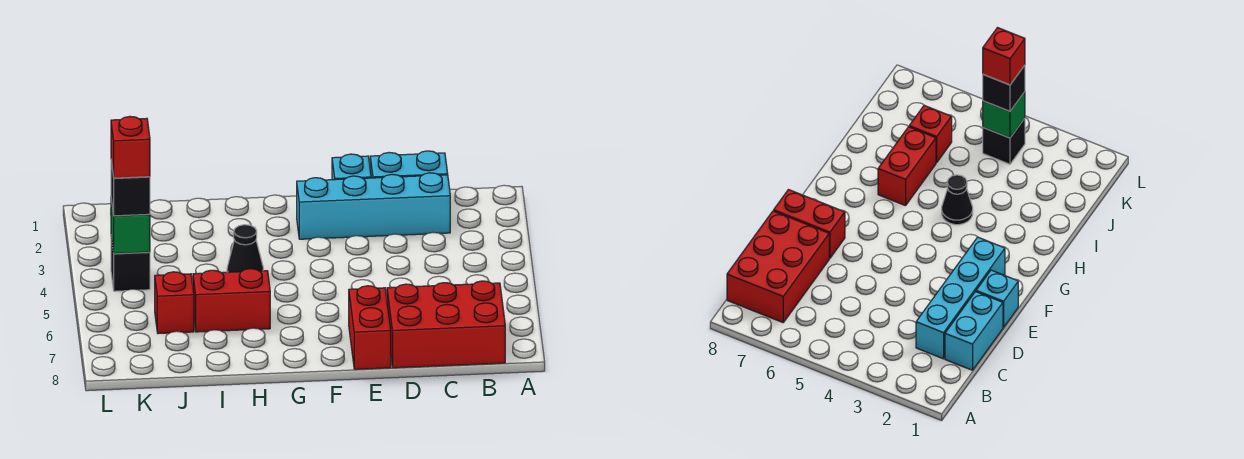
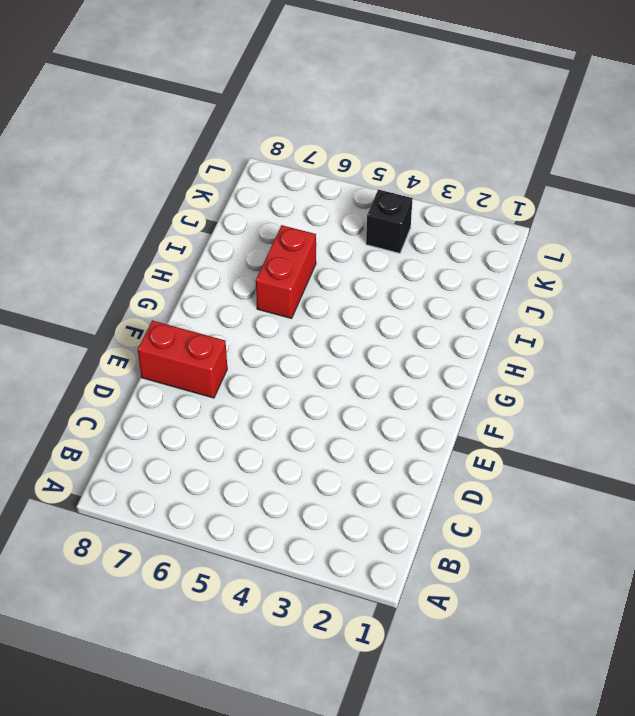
none -> red 2x3 brick [387,281,505,368]
none -> cyan 1x2 brick [370,151,448,178]
none -> cyan 1x4 brick [297,173,450,239]

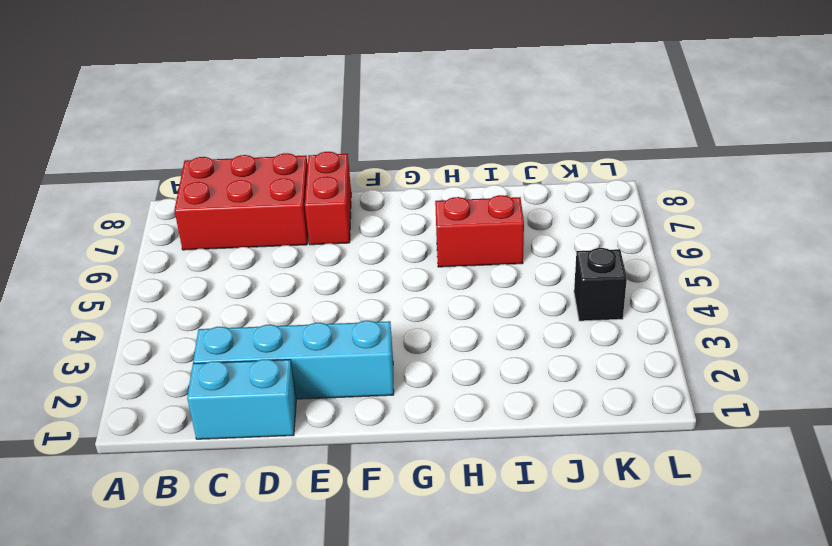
none -> cyan 1x1 brick [332,154,371,180]
none -> black 1x1 cone [227,225,263,272]
none -> red 1x1 brick [155,272,194,334]

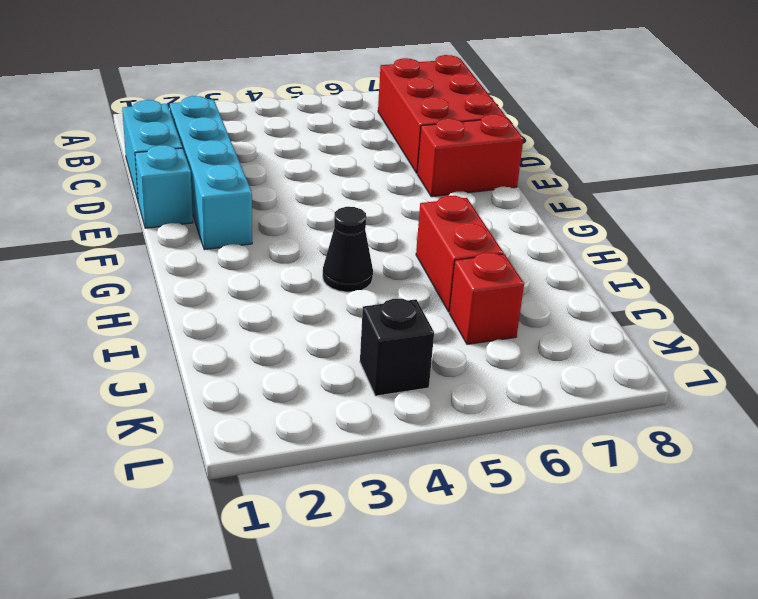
none -> green 1x1 brick [111,200,150,254]
none -> black 1x1 brick [111,162,150,216]
none -> red 1x1 brick [111,116,150,178]

